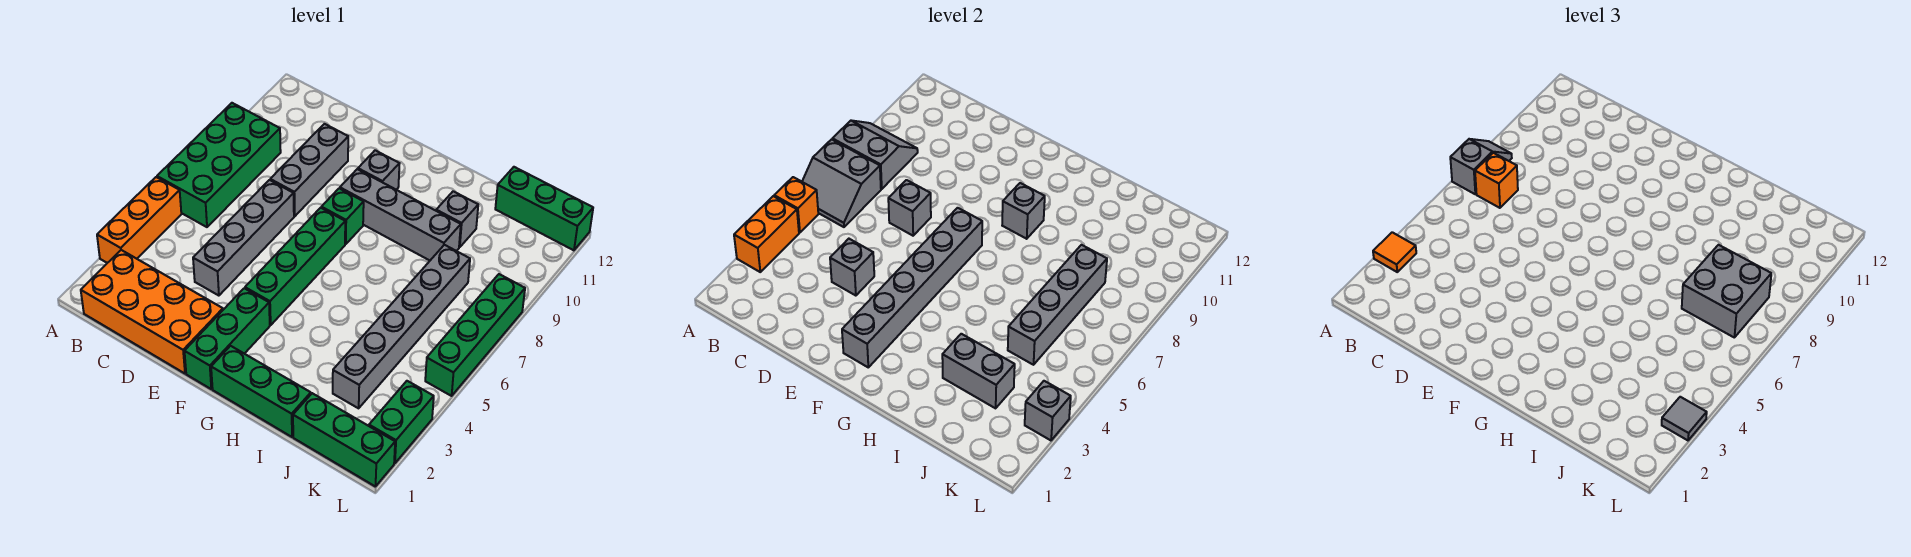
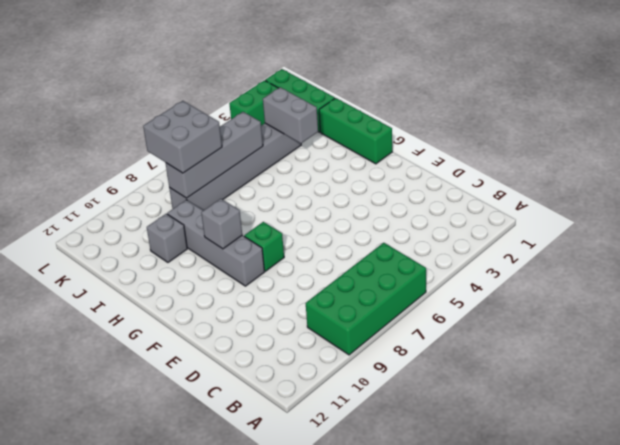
none -> orange 1x3 brick [97,177,181,263]
none -> orange 2x4 brick [81,250,223,374]
none -> grey 1x4 brick [193,180,294,296]
none -> grey 1x3 brick [270,124,348,216]

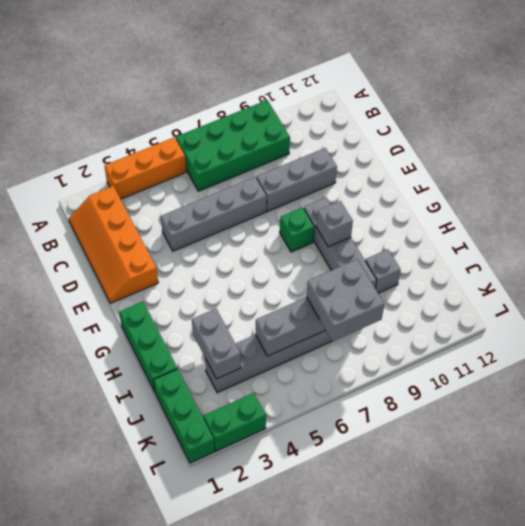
orange 2x4 slope [69,186,158,303] -> orange 2x4 brick [81,250,223,374]
none -> green 1x3 brick [184,288,270,389]
none -> green 1x4 brick [245,208,345,325]
none -> grey 1x1 brick [358,150,400,190]
none -> green 1x3 brick [495,167,593,250]

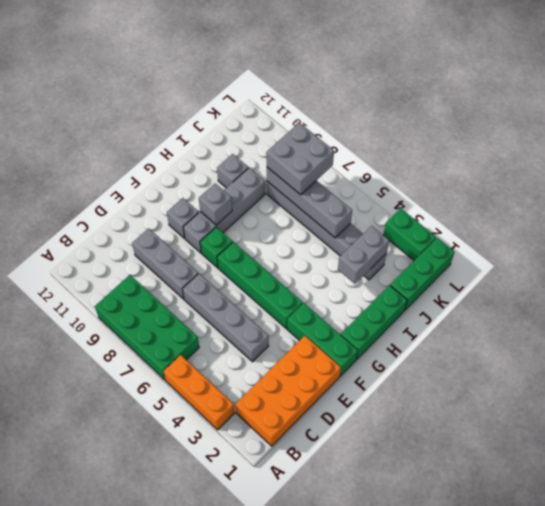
none -> green 1x3 brick [495,167,593,250]
none -> green 1x4 brick [425,274,525,396]
none -> orange 1x2 brick [734,196,799,272]
none -> orange 1x1 brick [774,177,818,233]

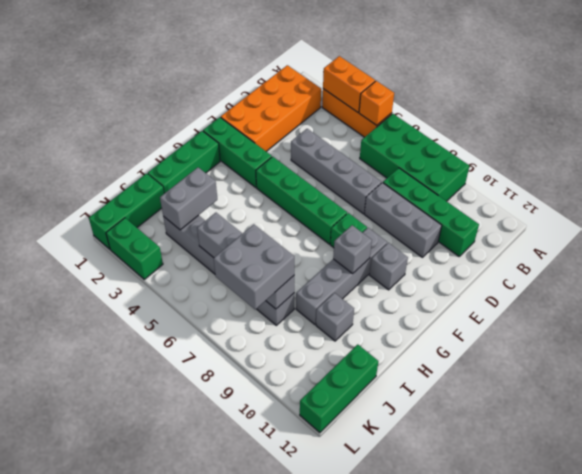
green 1x4 brick [383,168,479,256] -> green 1x4 brick moved to [425,274,525,396]
none -> grey 2x2 slope [802,139,881,227]
none -> grey 2x2 slope [832,121,918,189]
none -> grey 1x1 brick [830,239,874,296]
none -> grey 1x1 brick [888,180,931,236]

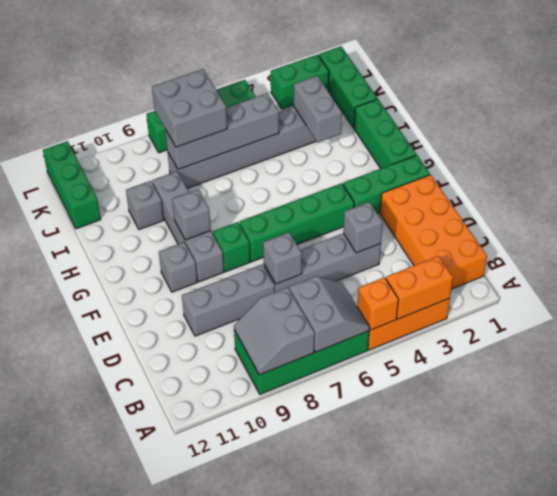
none -> grey 1x6 brick [842,208,982,367]
none -> grey 1x1 brick [1025,381,1071,440]
none -> orange 1x1 tile [1373,232,1416,272]
none -> grey 1x2 slope [1450,139,1512,194]

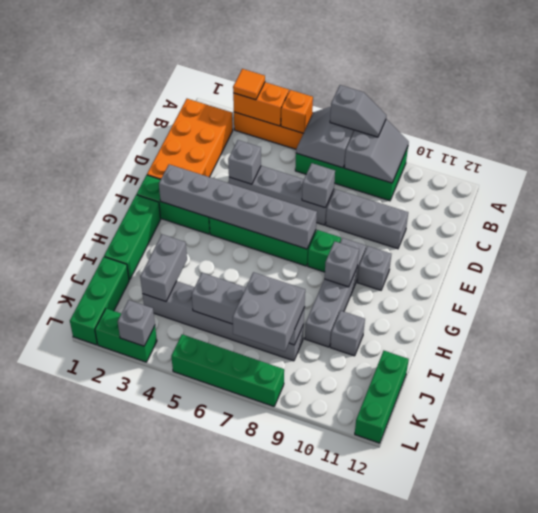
none -> orange 1x1 brick [1475,153,1518,208]
none -> grey 1x1 tile [1662,397,1707,440]

